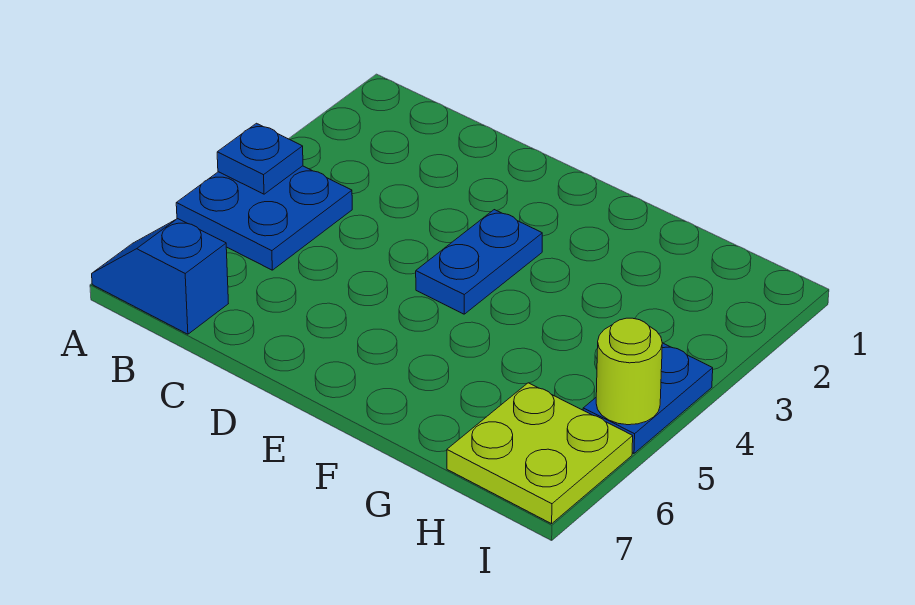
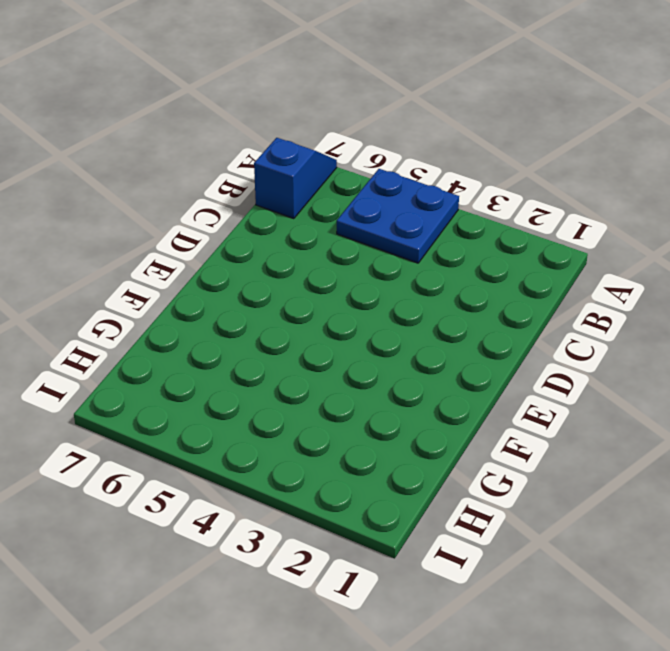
none -> blue 1x2 plate [416,210,542,314]
none -> lime 2x2 plate [447,383,633,524]

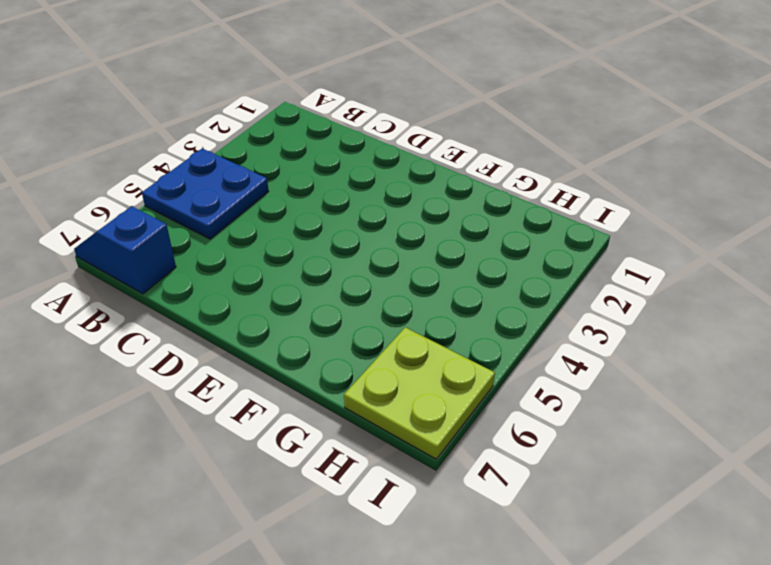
none -> blue 1x2 plate [416,210,542,314]
none -> blue 1x2 plate [583,343,713,453]

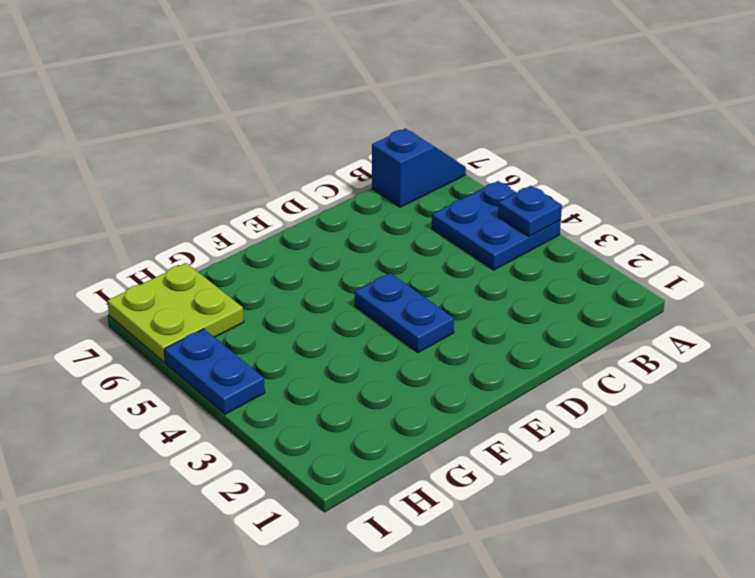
none -> lime 1x1 round brick [596,318,662,425]

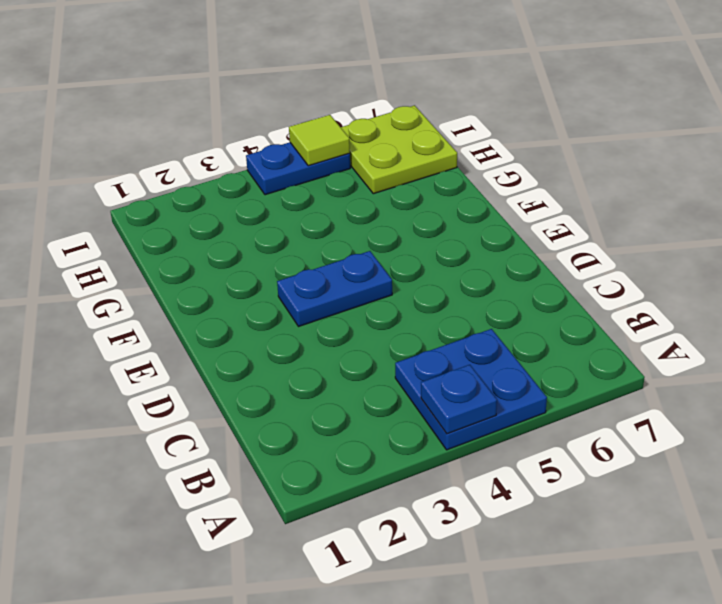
lime 1x1 tile [289,115,350,166] -> lime 1x1 round brick [596,318,662,425]
none -> blue 1x2 slope [92,219,228,334]

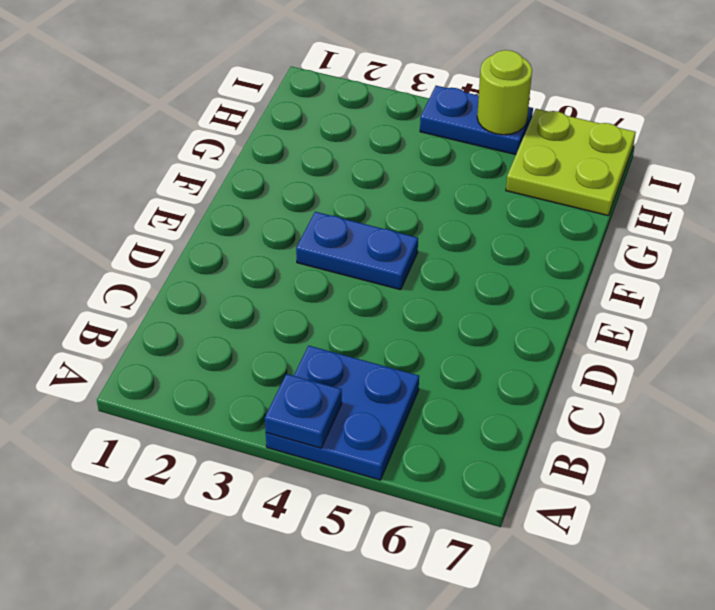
none -> blue 1x2 slope [92,219,228,334]

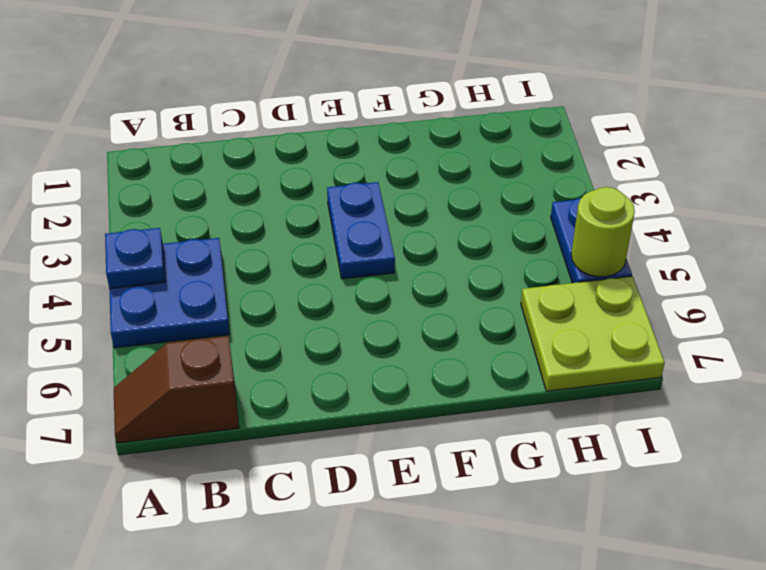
brown 1x2 slope [114,336,239,443] -> blue 1x2 slope [92,219,228,334]

